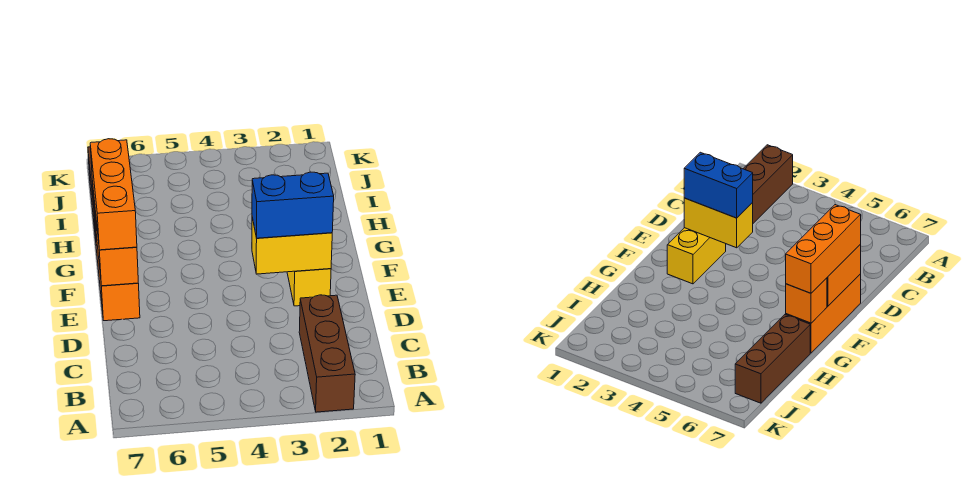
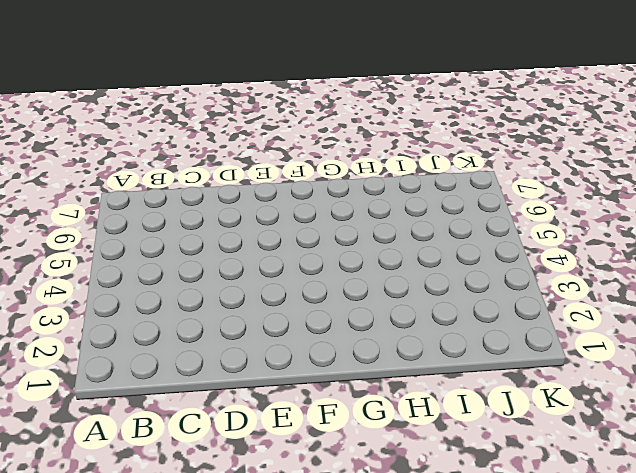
none -> brown 1x3 brick [299,295,355,412]
none -> yellow 1x2 brick [287,269,331,306]

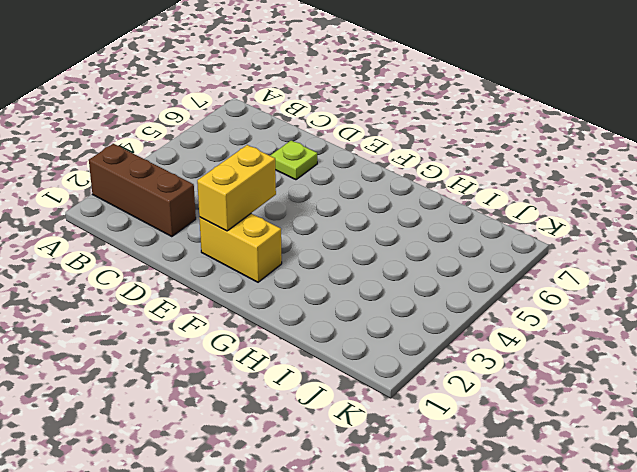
lime 1x1 plate [270,141,317,180] -> none
none -> orange 1x3 brick [95,225,140,321]
none -> brown 1x3 brick [735,315,810,403]

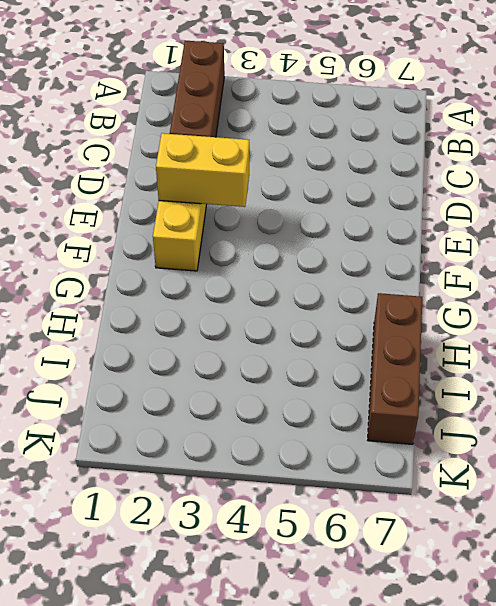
none -> orange 1x3 brick [95,225,140,321]
none -> orange 1x2 brick [95,211,138,286]

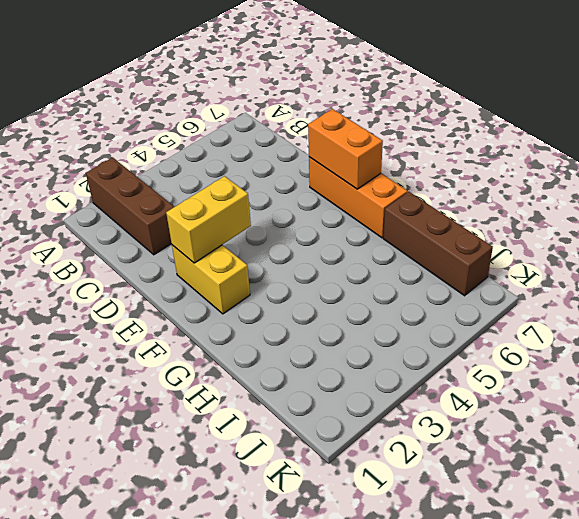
none -> orange 1x1 brick [786,278,827,323]
none -> blue 1x2 brick [252,172,334,238]

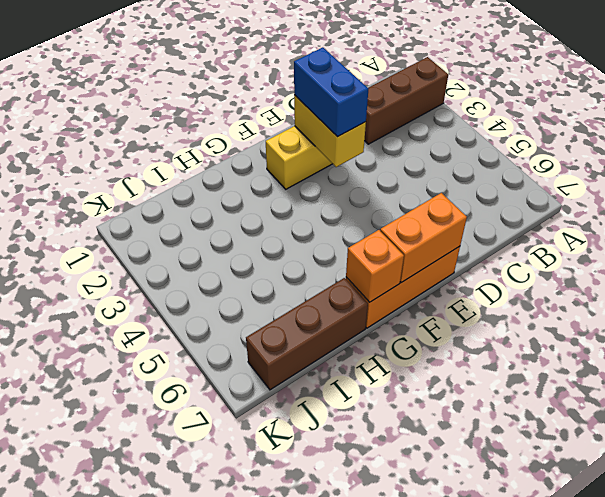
none -> orange 1x3 brick [90,139,137,250]

